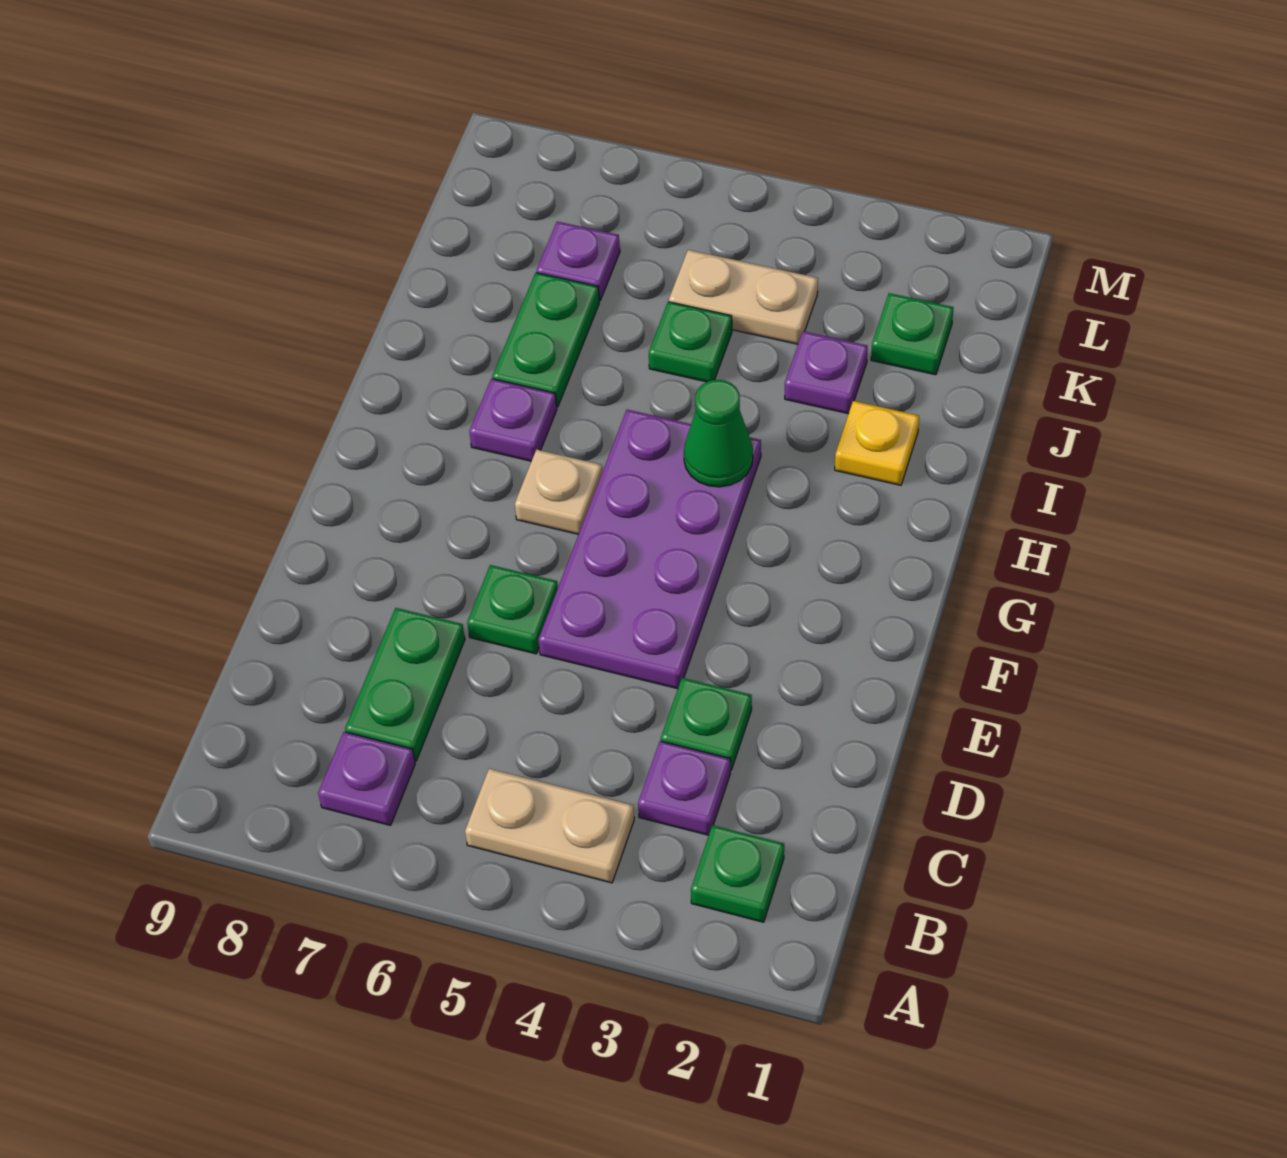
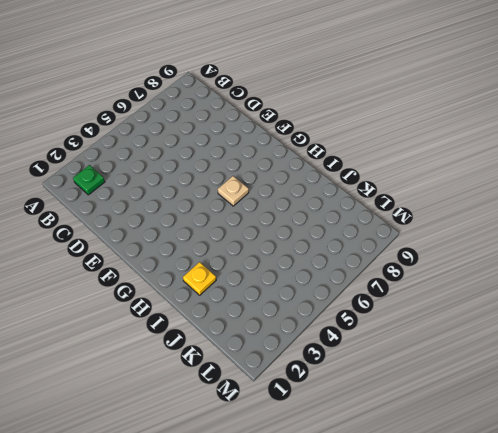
none -> tan 1x2 plate [465,769,634,883]
none -> purple 1x1 plate [318,732,415,825]
none -> purple 1x1 plate [638,741,730,835]

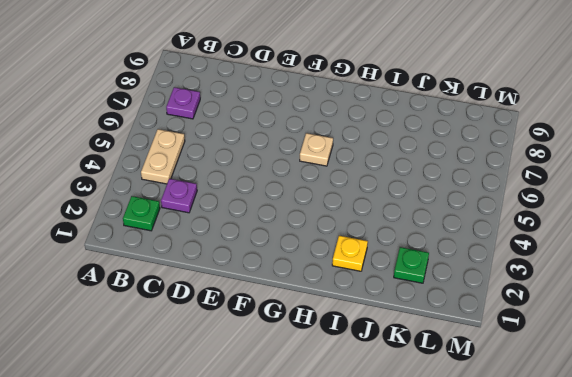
none -> green 1x2 plate [345,608,465,761]
none -> green 1x1 plate [661,678,752,770]
none -> purple 2x4 plate [538,410,761,689]

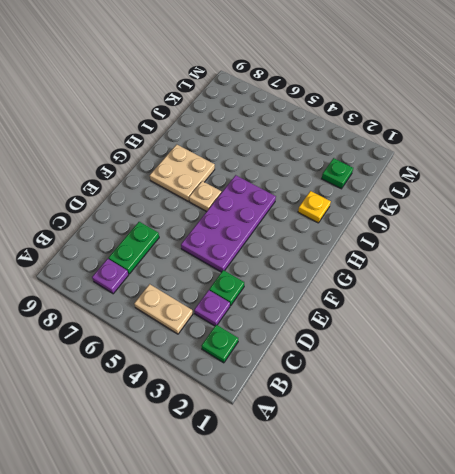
tan 2x2 plate [150,144,215,201] -> purple 1x1 plate [469,379,557,461]
none -> green 1x1 plate [467,565,558,654]
none -> green 1x2 plate [492,273,599,407]
none -> purple 1x1 plate [785,331,868,414]

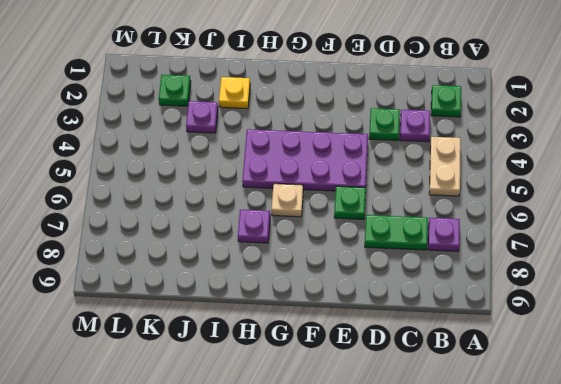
none -> green 1x2 plate [492,273,599,407]
none -> green 1x1 plate [649,302,732,382]
none -> tan 1x2 plate [669,250,818,344]

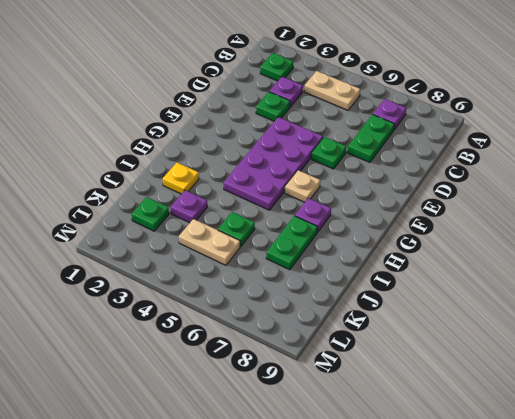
none -> purple 1x1 plate [537,222,620,301]
none -> green 1x1 cone [684,380,753,487]

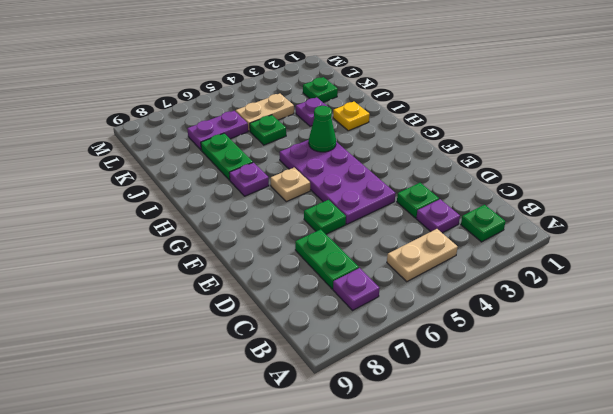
purple 1x2 plate [187,111,248,150] -> purple 1x1 plate [537,222,620,301]

